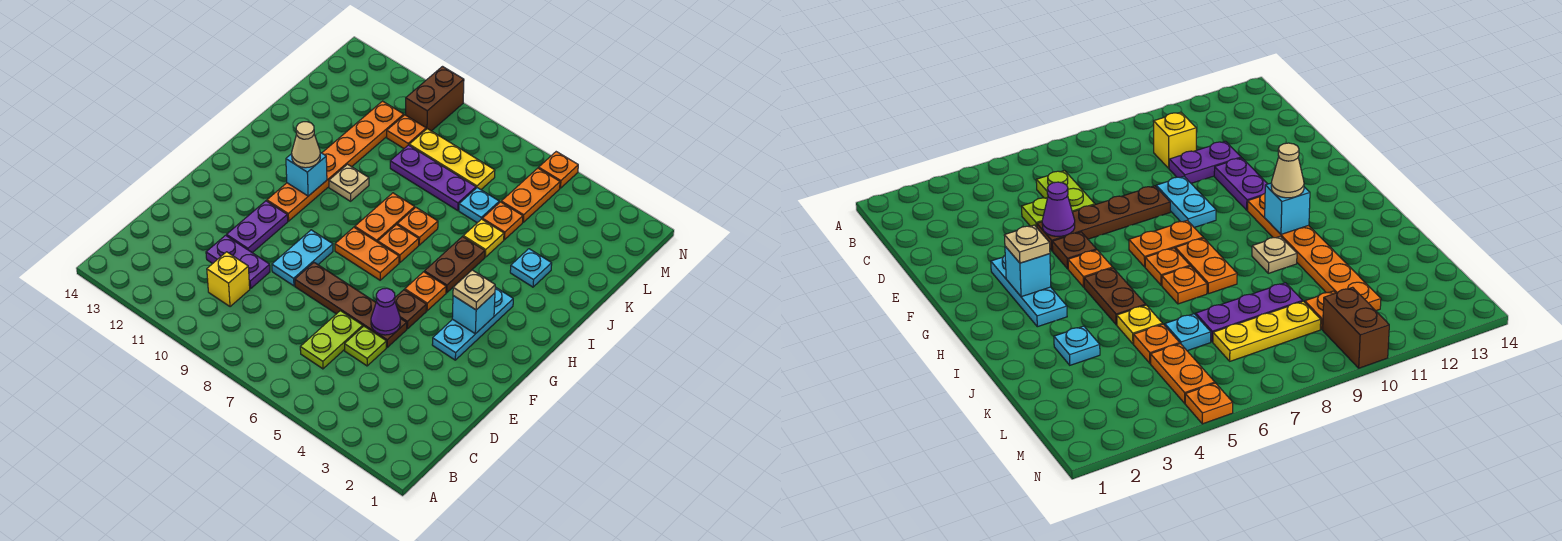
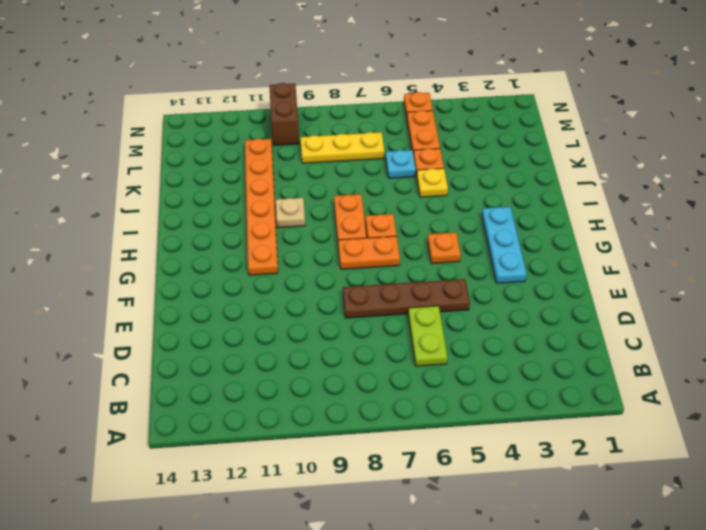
none -> yellow 1x1 brick [207,252,250,307]
none -> lime 1x1 plate [345,326,386,366]
none -> purple 1x2 plate [206,235,270,289]
none -> cyan 1x2 plate [272,230,333,286]

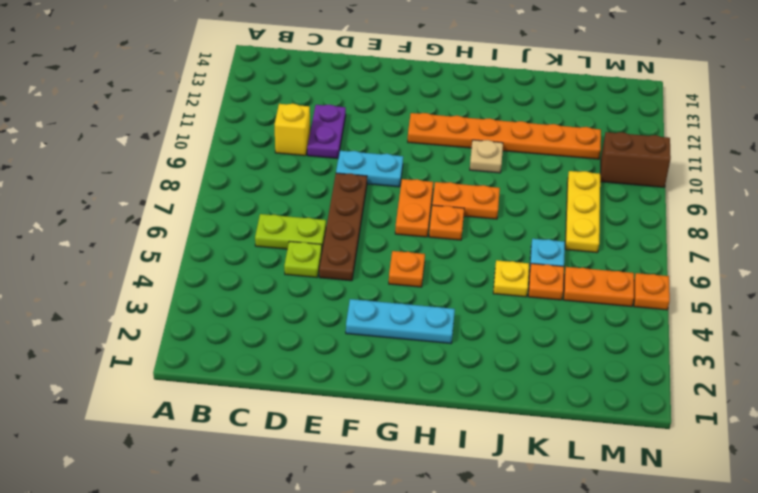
none -> purple 1x2 plate [227,201,288,253]
none -> brown 1x1 plate [395,290,426,329]
none -> brown 1x2 plate [425,237,485,293]
none -> orange 1x1 plate [397,208,438,245]

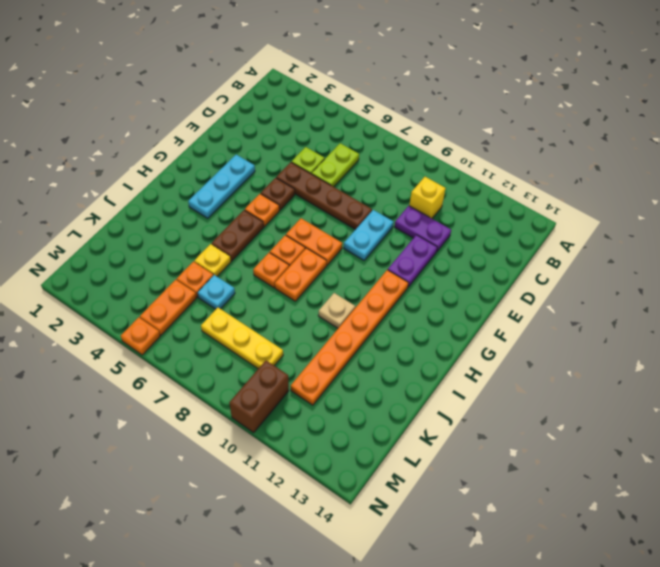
none -> cyan 1x1 plate [510,249,552,287]
none -> purple 1x3 plate [390,145,476,211]
none -> orange 1x1 plate [387,115,426,148]
none -> purple 1x1 cone [371,288,400,335]

